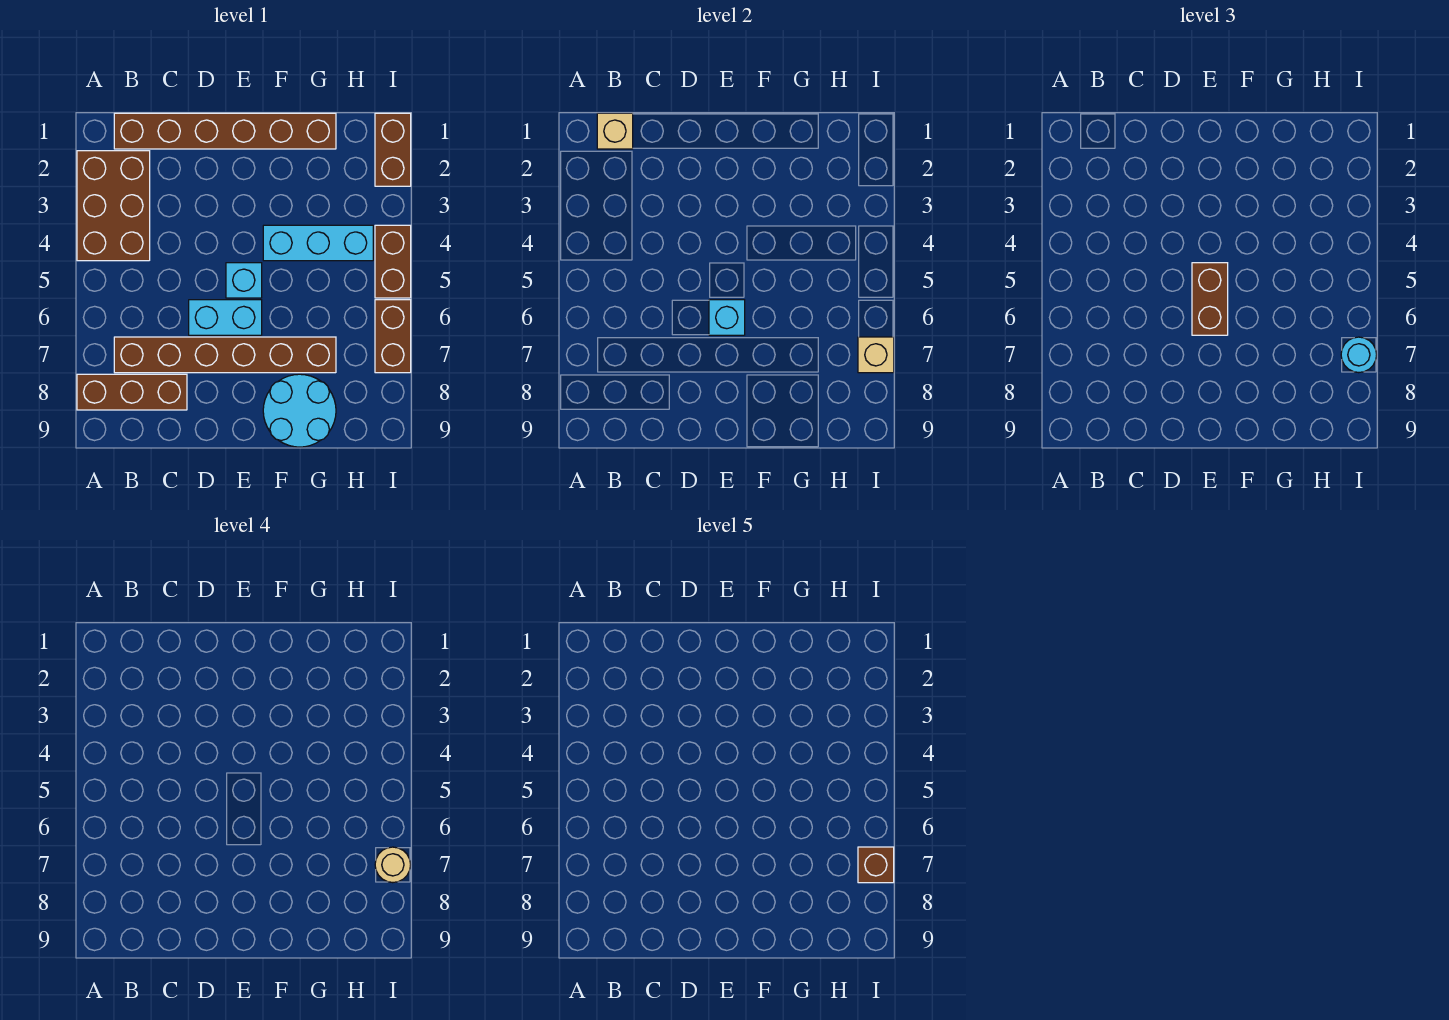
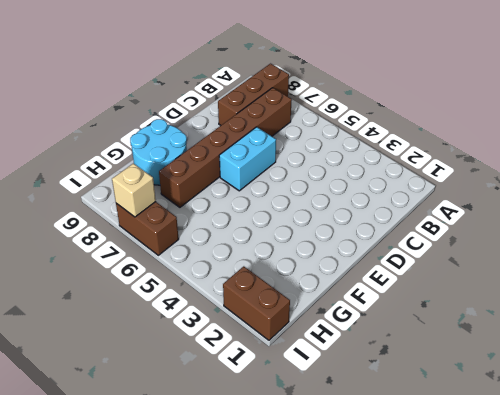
none -> brown 2x3 brick [77,151,150,261]
none -> brown 1x6 brick [114,113,336,149]
none -> cyan 1x1 brick [226,263,262,298]

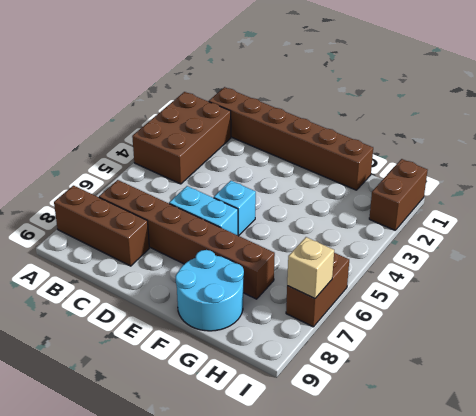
none -> cyan 1x3 brick [263,225,373,261]
none -> brown 1x2 brick [375,225,411,298]
none -> tan 1x1 brick [597,113,633,149]

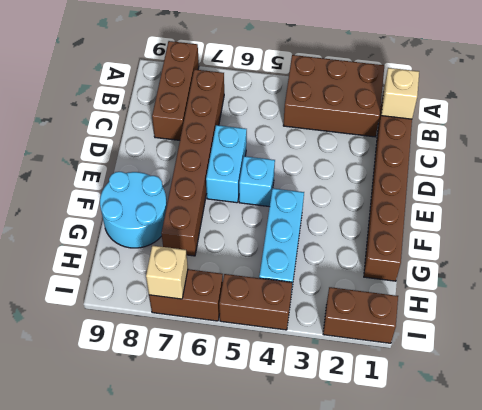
none -> cyan 1x1 brick [709,300,745,335]
none -> brown 1x2 brick [1192,263,1228,335]
none -> cyan 1x1 round brick [1341,337,1377,373]

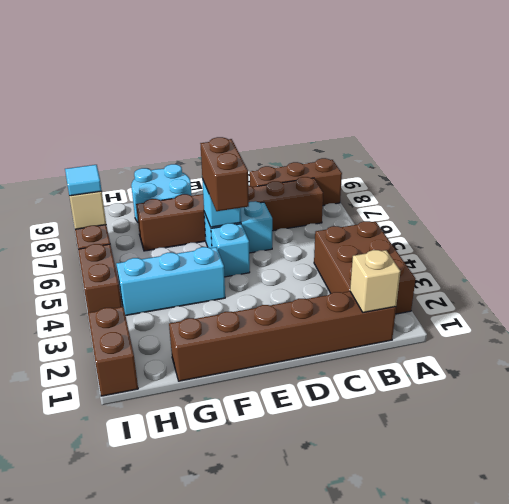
cyan 1x1 tile [65,165,102,196] -> cyan 1x1 round brick [1341,337,1377,373]
none -> tan 1x1 round brick [375,847,411,883]
none -> brown 1x1 brick [858,847,894,883]

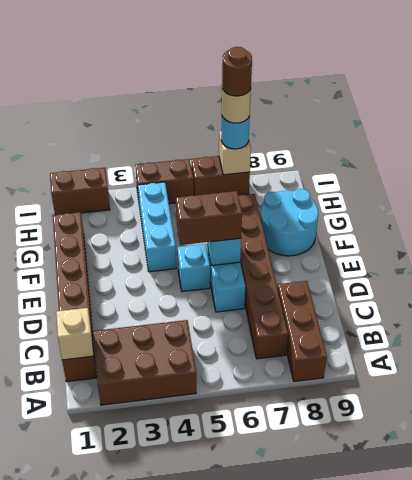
brown 1x1 round brick [222,47,252,96] -> brown 1x1 brick [858,847,894,883]

